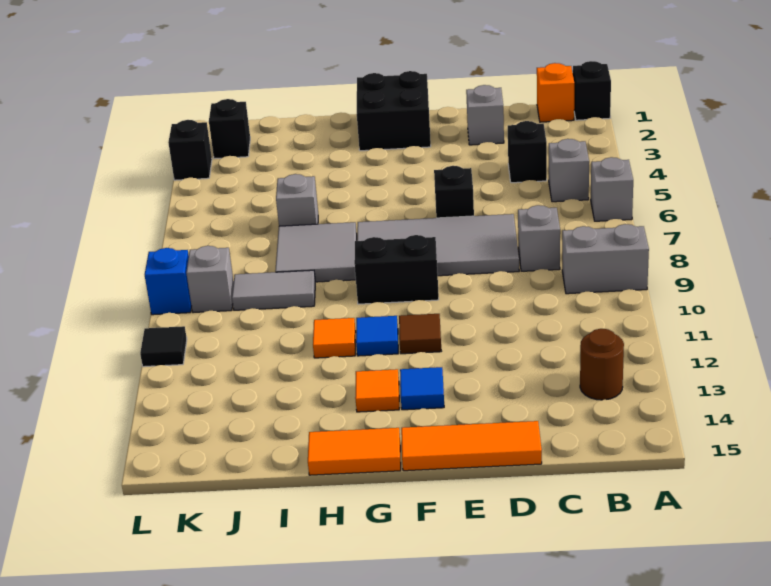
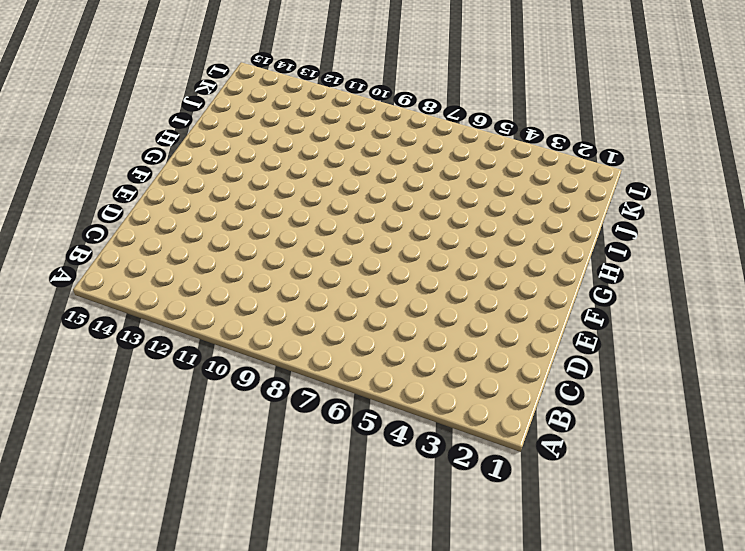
none -> black 1x1 brick [573,61,611,120]
none -> grey 1x1 brick [591,157,633,221]
none -> grey 1x2 brick [562,224,649,294]

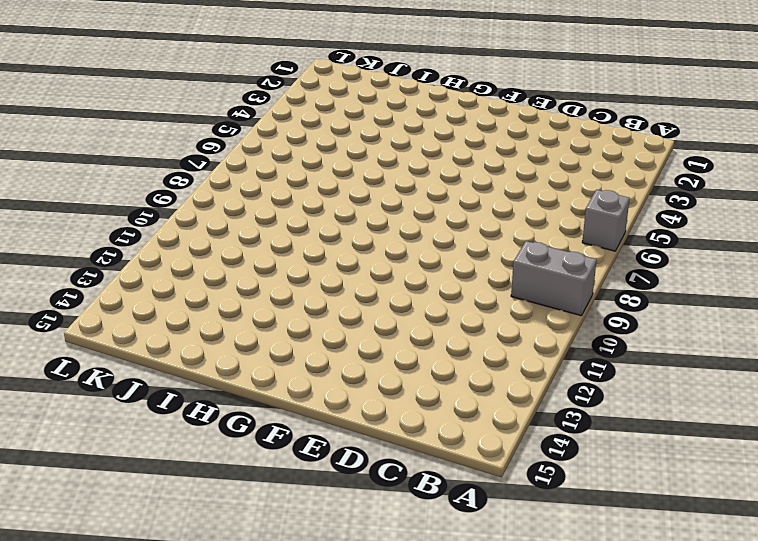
none -> black 1x1 brick [573,61,611,120]
none -> orange 1x1 brick [537,63,574,122]
none -> grey 1x1 brick [549,139,589,202]

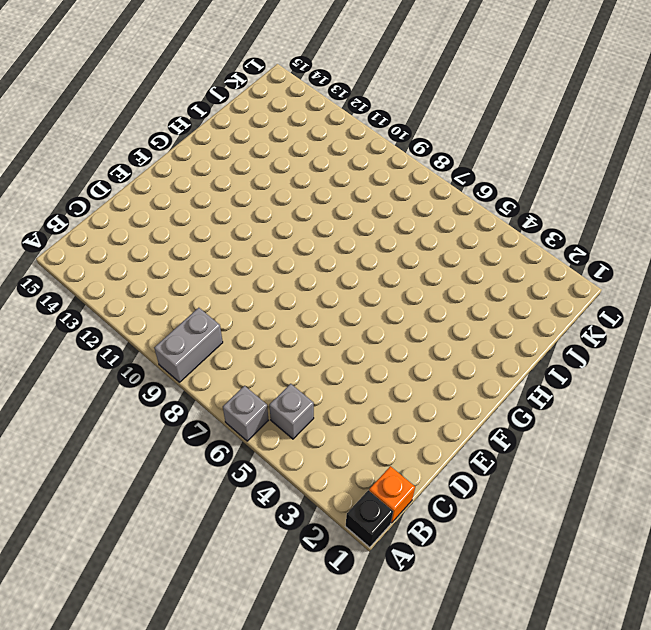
none -> brown 1x1 round brick [580,329,624,400]
none -> black 1x1 brick [508,121,547,183]
none -> grey 1x1 brick [518,205,560,271]

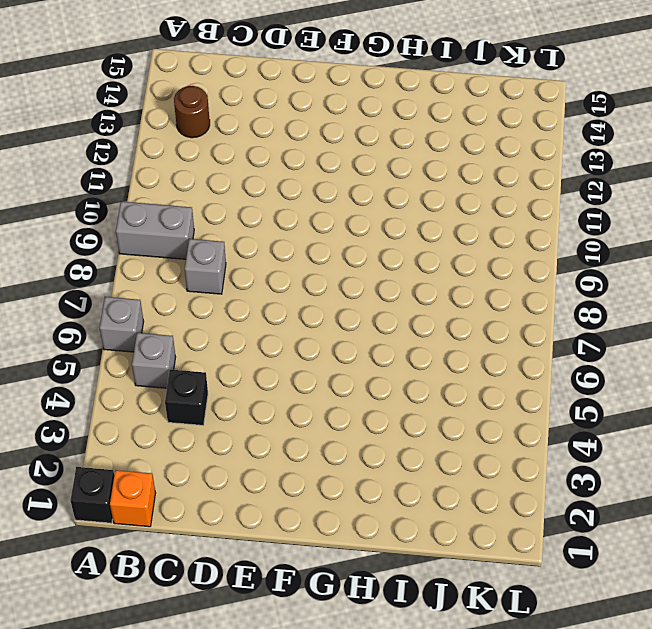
none -> grey 1x1 brick [466,85,504,145]
none -> grey 2x4 tile [357,214,519,276]
none -> orange 1x3 tile [401,421,542,471]

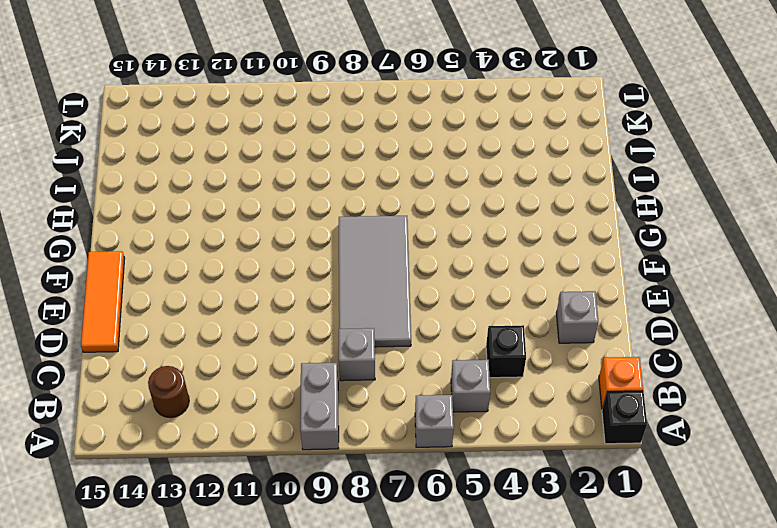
none -> black 1x1 brick [434,166,474,218]
none -> black 2x2 brick [357,71,431,151]
none -> black 1x2 brick [354,235,439,304]

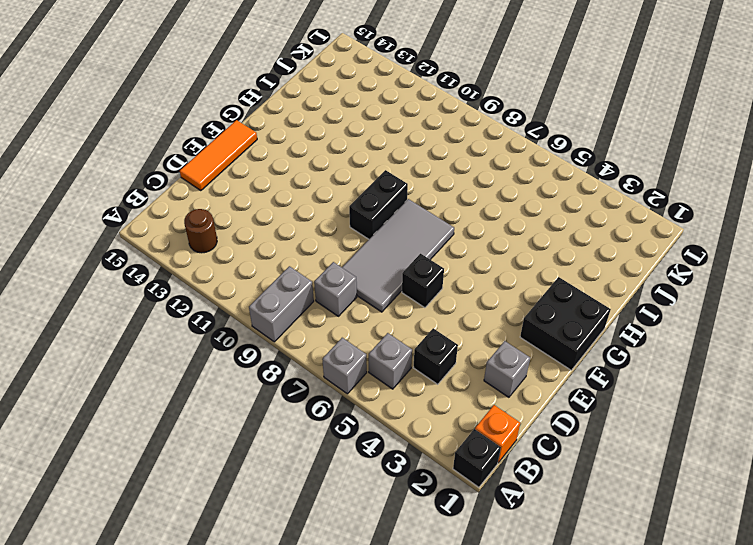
none -> brown 1x1 tile [399,314,441,354]
none -> blue 1x1 tile [400,367,444,410]
none -> blue 1x1 tile [356,316,398,356]

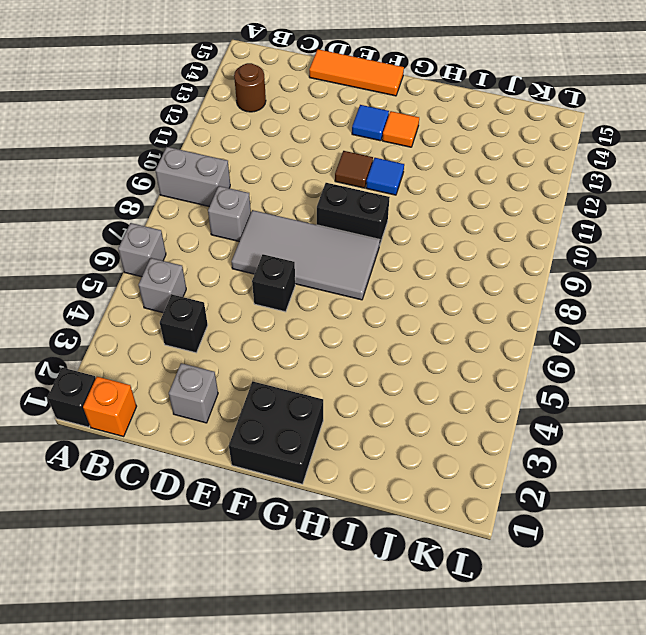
none -> orange 1x2 tile [308,428,401,475]
none -> grey 2x2 tile [275,222,357,282]
none -> orange 1x1 tile [313,318,356,358]

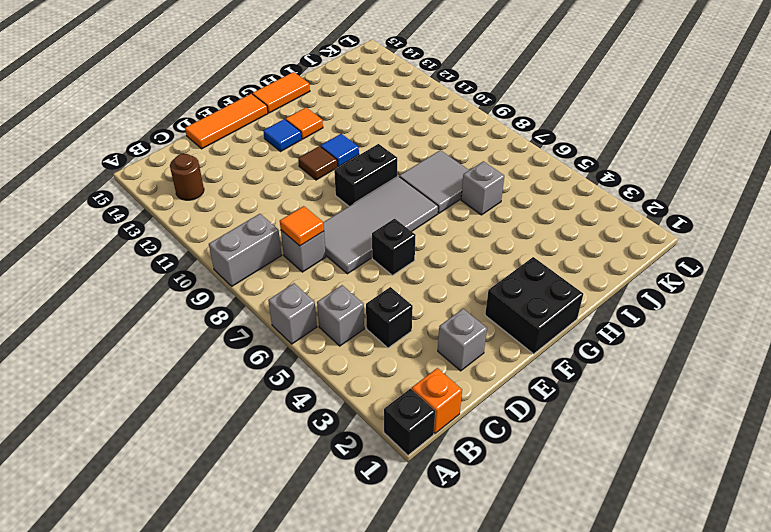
orange 1x1 tile [280,206,324,246] -> orange 1x1 tile moved to [313,318,356,358]
none -> grey 1x2 tile [232,270,315,310]
none -> black 1x1 brick [209,99,250,159]
none -> grey 1x1 brick [186,246,234,313]

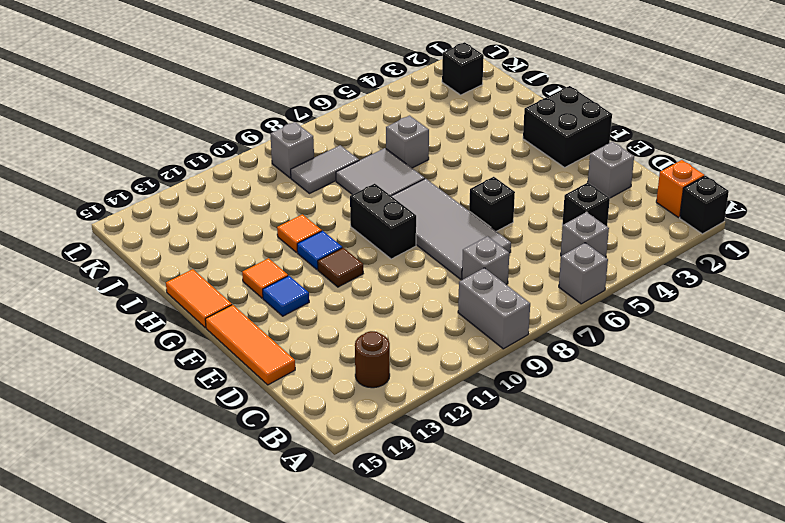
grey 1x2 tile [291,145,359,193] -> grey 1x2 tile turned to [232,270,315,310]
none -> black 1x1 brick [168,120,212,180]
none -> blue 1x1 brick [145,248,191,315]
none -> black 1x1 tile [140,326,187,367]

